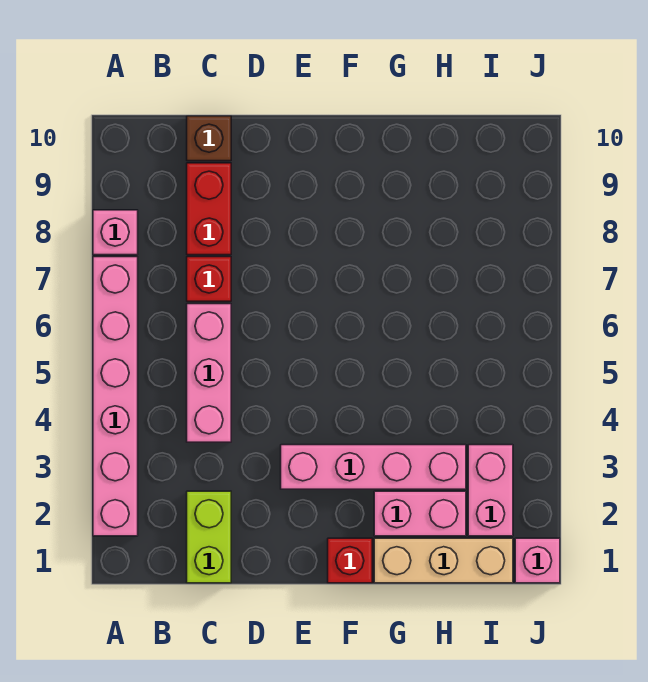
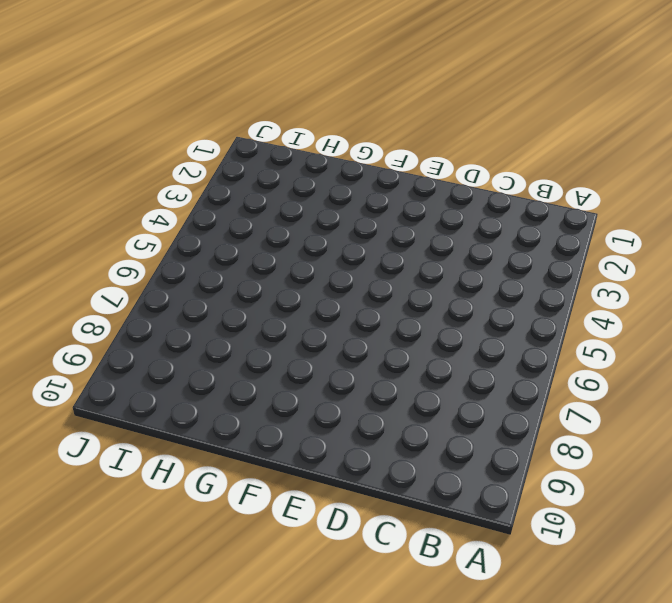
none -> pink 1x6 brick [93,257,138,536]
none -> pink 1x1 brick [93,210,138,255]
none -> lime 1x2 brick [187,491,231,583]

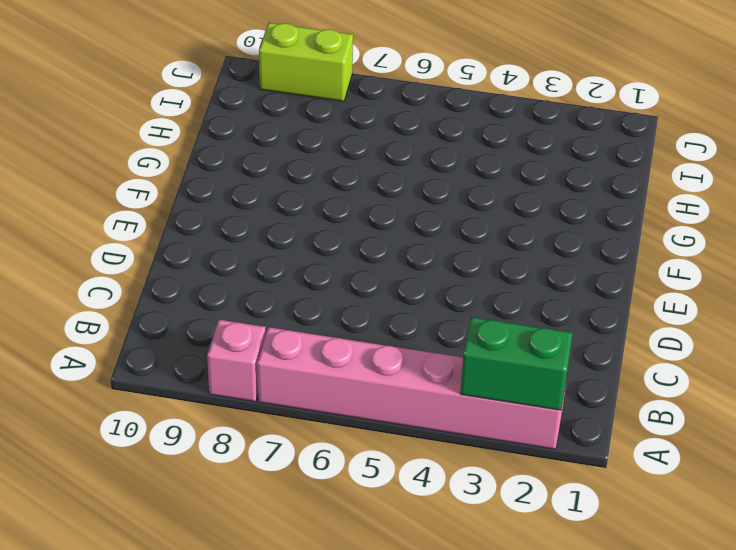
green 1x2 brick [460,317,572,410] -> none
lime 1x2 brick [259,23,353,101] -> lime 1x2 brick moved to [187,491,231,583]
none -> pink 1x3 brick [187,304,231,442]
none -> red 1x1 brick [187,257,231,301]
none -> red 1x2 brick [187,163,231,255]

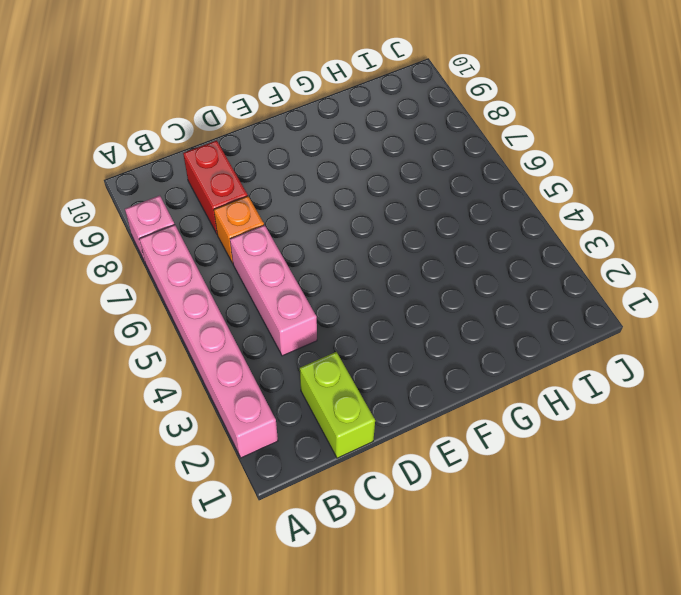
orange 1x1 brick [214,196,264,263] -> red 1x1 brick [187,257,231,301]
none -> brown 1x1 brick [187,116,231,161]
none -> pink 1x4 brick [281,445,466,489]
none -> red 1x1 brick [328,538,372,583]

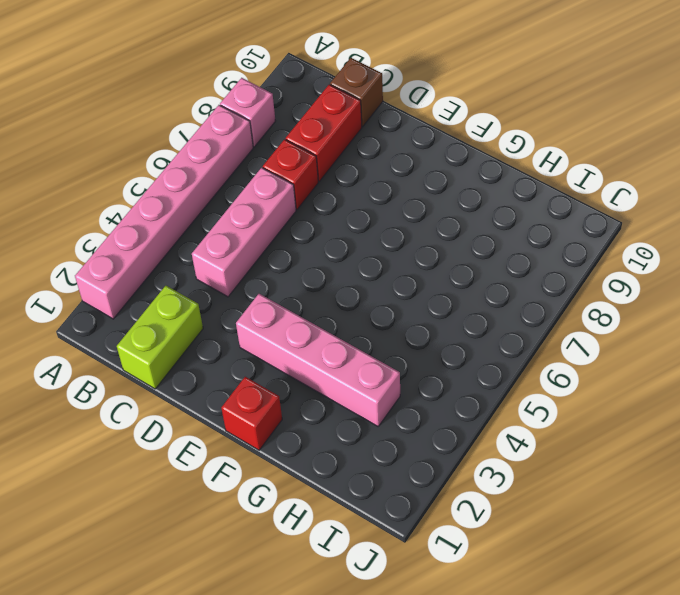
none -> tan 1x3 brick [374,538,513,583]
none -> pink 1x2 brick [374,491,466,536]
none -> pink 1x2 brick [468,445,513,536]

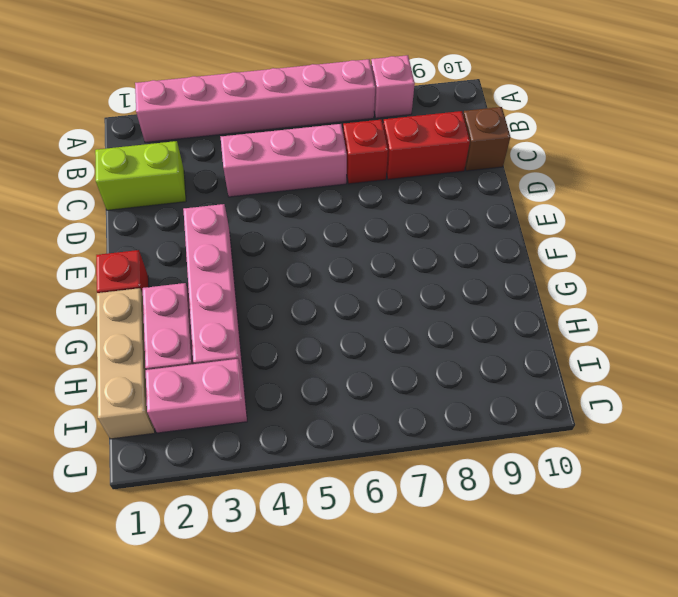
none -> pink 1x1 brick [515,538,560,583]

